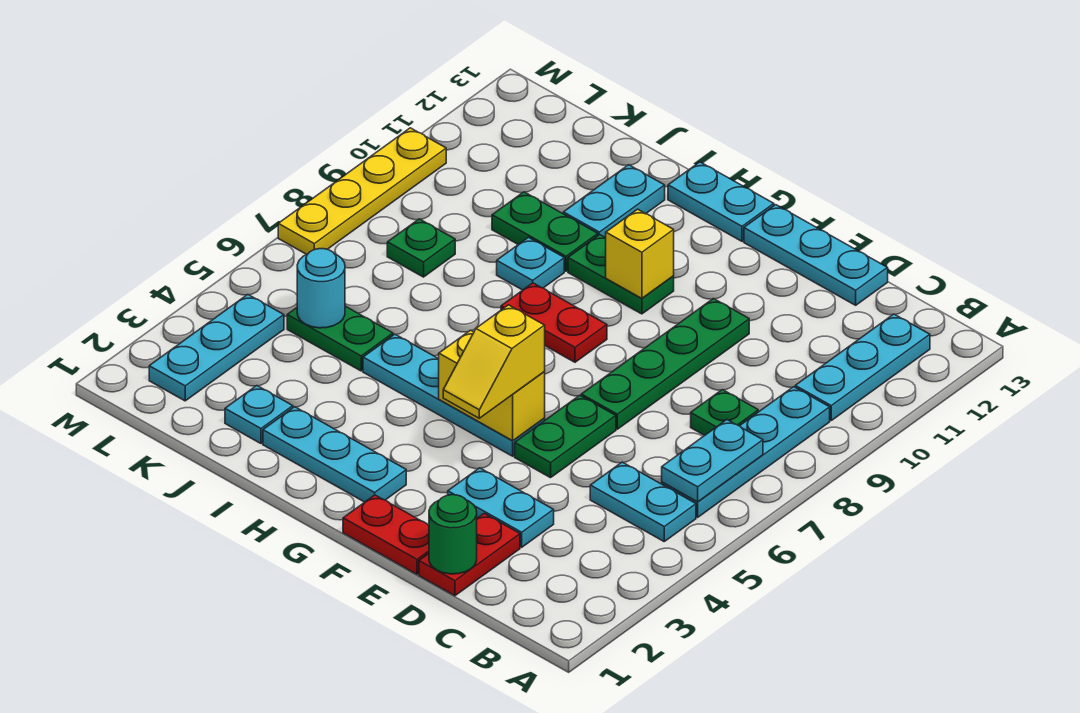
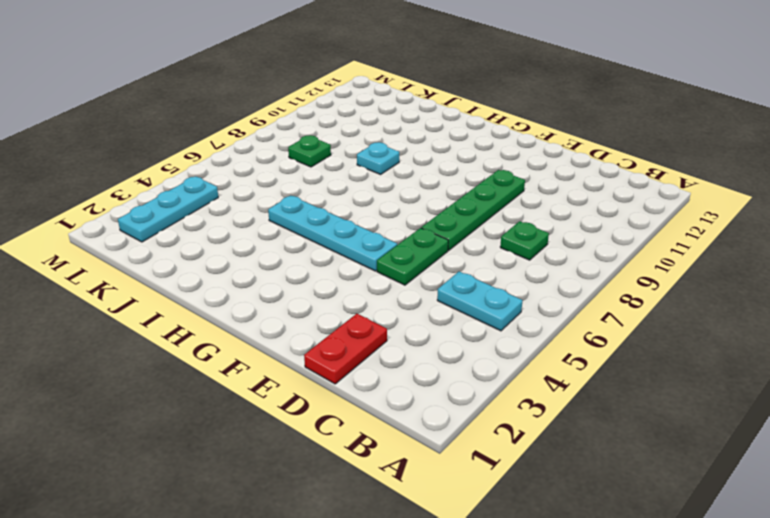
none -> cyan 1x4 plate [662,387,830,517]
none -> cyan 1x3 plate [795,314,930,420]
none -> cyan 1x2 plate [448,468,554,547]

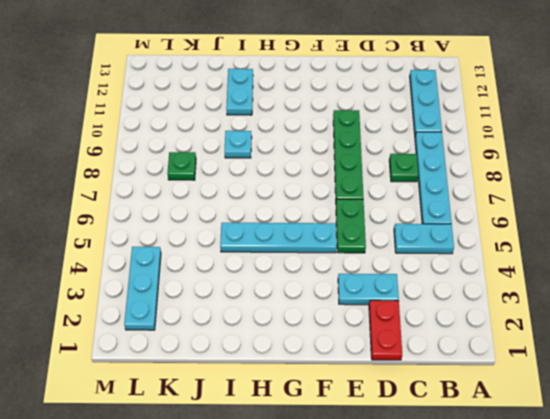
none -> cyan 1x3 plate [744,205,888,305]
none -> red 1x2 plate [343,495,429,574]
none -> cyan 1x3 plate [263,407,406,502]

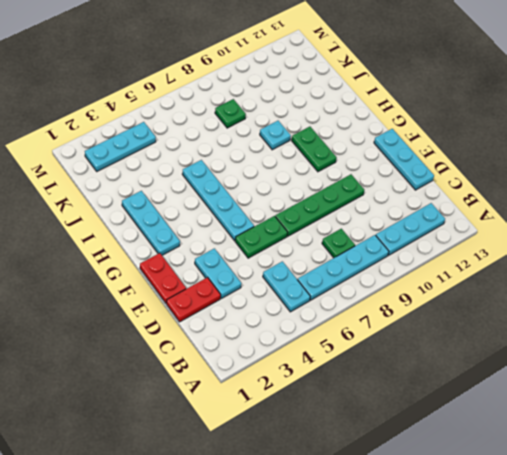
none -> red 1x2 plate [501,283,607,362]
none -> cyan 1x2 plate [668,162,774,241]
none -> green 1x2 plate [492,192,598,271]

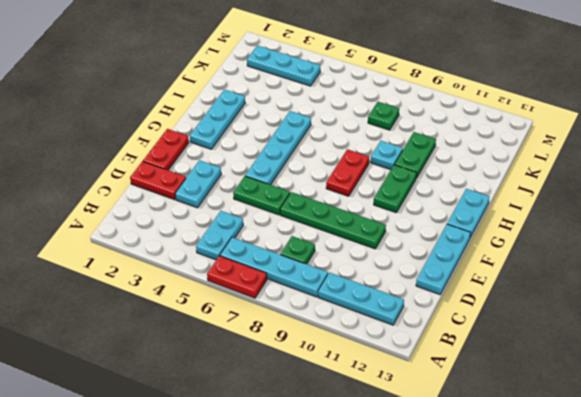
red 1x2 plate [207,256,267,298] -> none
none -> cyan 1x2 plate [563,165,665,238]
none -> cyan 1x1 plate [225,386,293,443]
none -> green 1x2 plate [287,306,393,371]

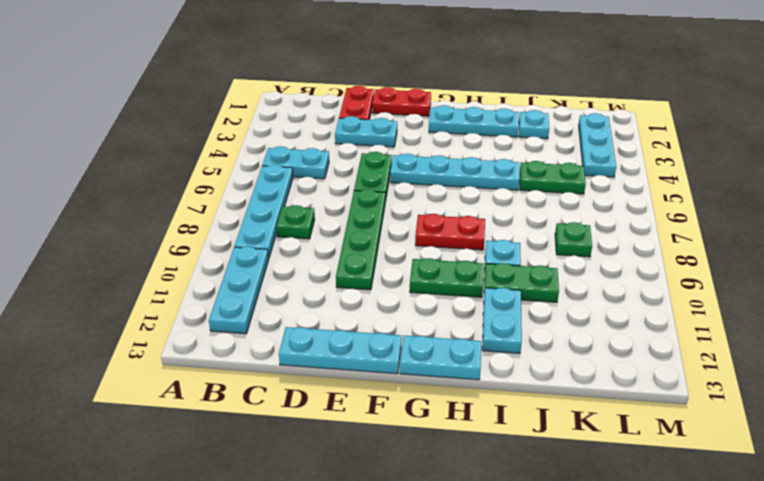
none -> yellow 1x4 plate [278,128,446,254]
none -> cyan 1x2 plate [662,420,763,502]
none -> green 1x1 round brick [429,495,477,574]

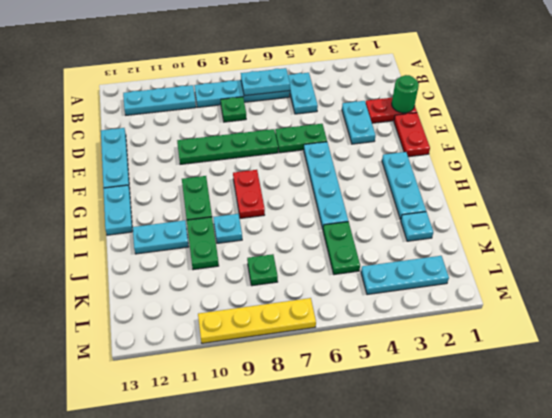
none -> yellow 1x2 brick [439,330,545,441]
none -> yellow 1x1 brick [606,209,674,298]
none -> cyan 1x1 round brick [297,249,345,328]

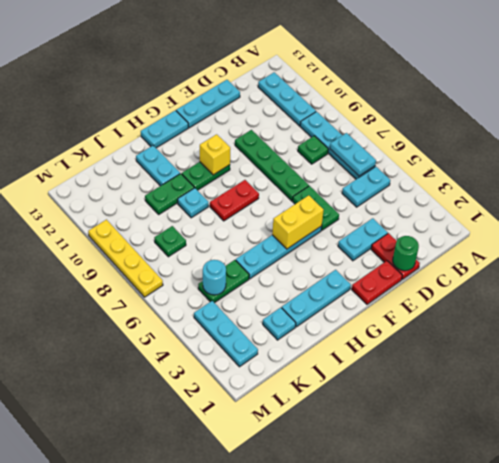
none -> yellow 1x2 slope [443,305,545,418]

